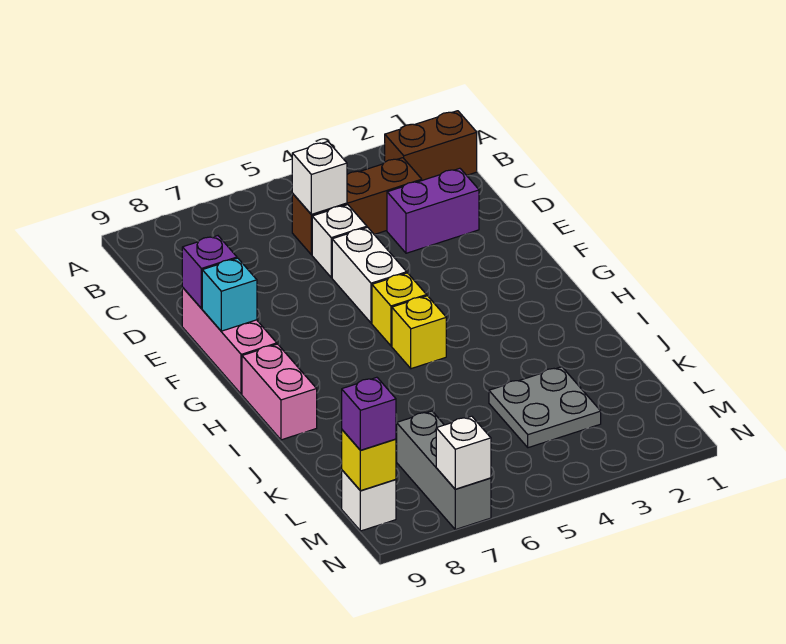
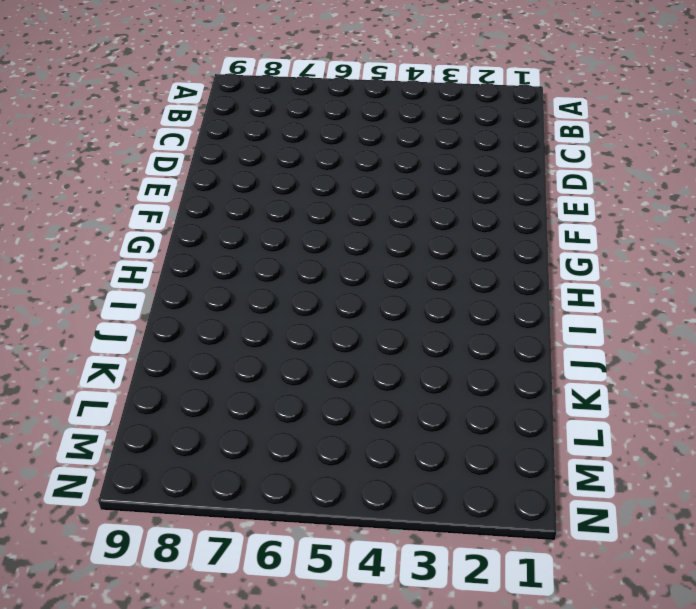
none -> brown 1x2 brick [385,111,477,180]
none -> brown 1x3 brick [292,158,422,255]
none -> purple 1x2 brick [387,168,479,253]

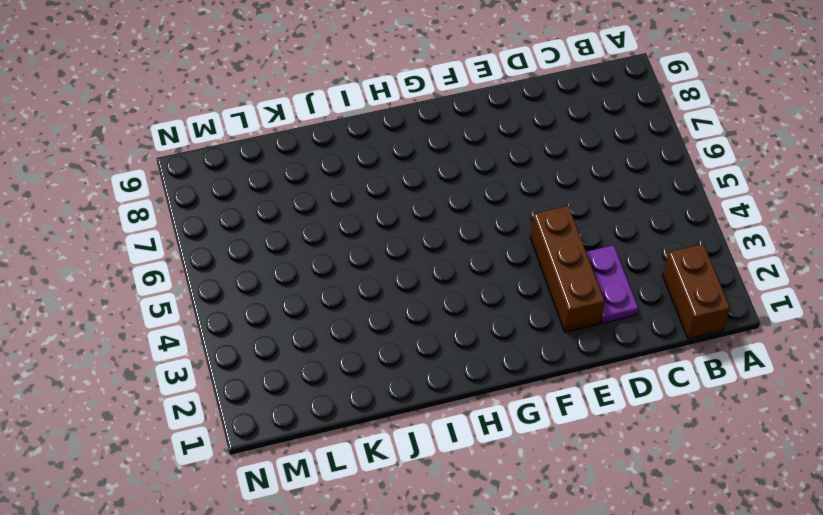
purple 1x2 plate [586,245,638,323] -> purple 1x2 brick [387,168,479,253]
brown 1x3 brick [530,206,605,332] -> brown 1x3 brick moved to [292,158,422,255]
none -> white 1x1 brick [312,205,367,277]
none -> white 1x2 brick [332,227,407,323]
none -> pink 1x3 brick [182,288,277,394]

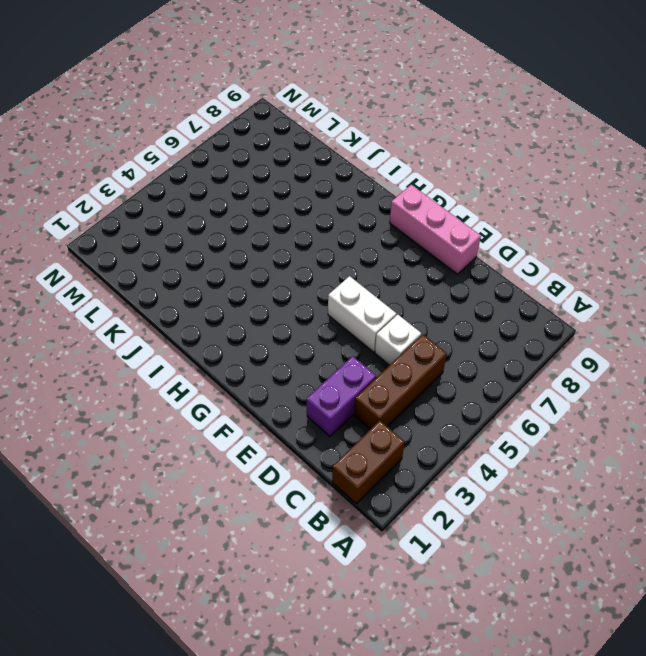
none -> yellow 1x1 brick [372,273,427,346]
none -> yellow 1x1 brick [392,296,446,369]
none -> pink 1x2 brick [242,344,317,440]

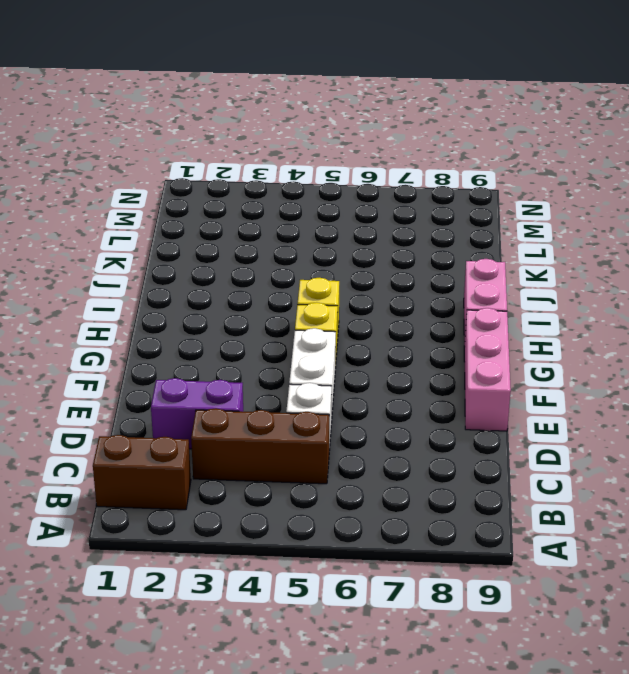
none -> grey 2x2 plate [489,367,601,448]
none -> grey 1x3 brick [397,411,491,530]
none -> white 1x1 brick [342,470,396,531]

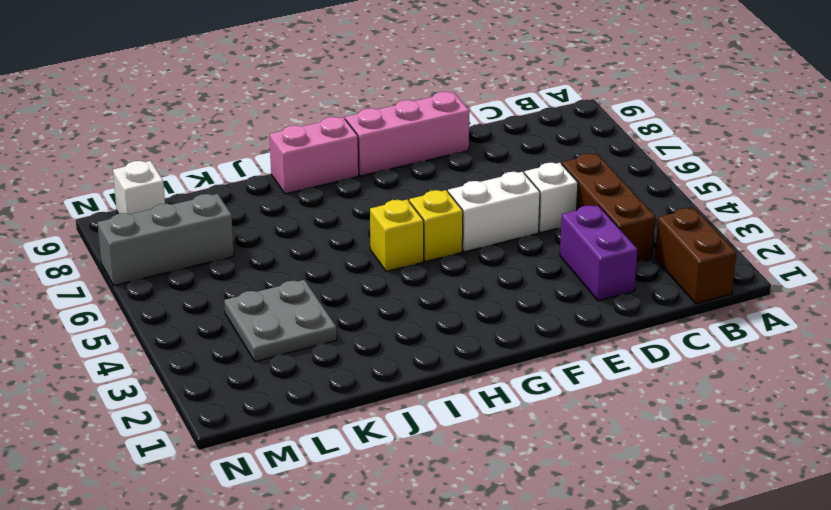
none -> white 1x1 brick [292,142,347,214]
none -> purple 1x1 brick [182,236,237,308]
none -> cyan 1x1 brick [202,258,257,331]

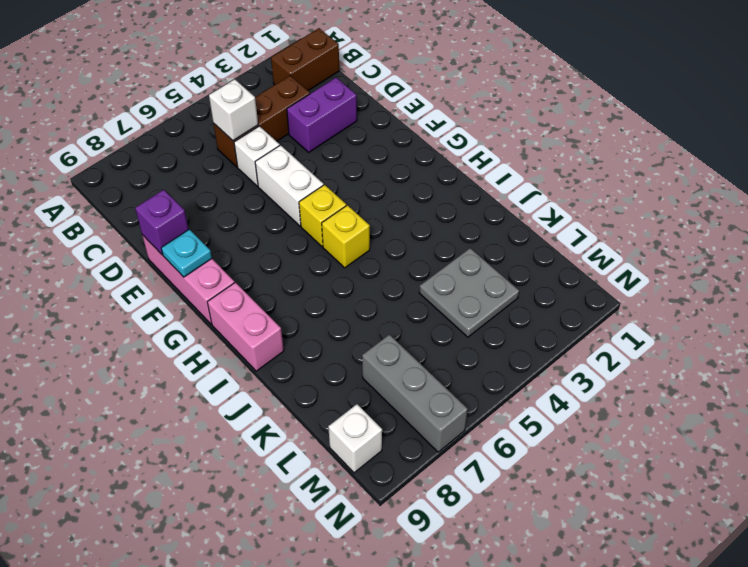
cyan 1x1 plate [161,229,212,277] -> cyan 1x1 brick [202,258,257,331]
none -> yellow 1x1 brick [342,430,396,491]
none -> white 1x1 brick [436,416,491,489]
none -> purple 1x1 brick [342,377,396,450]

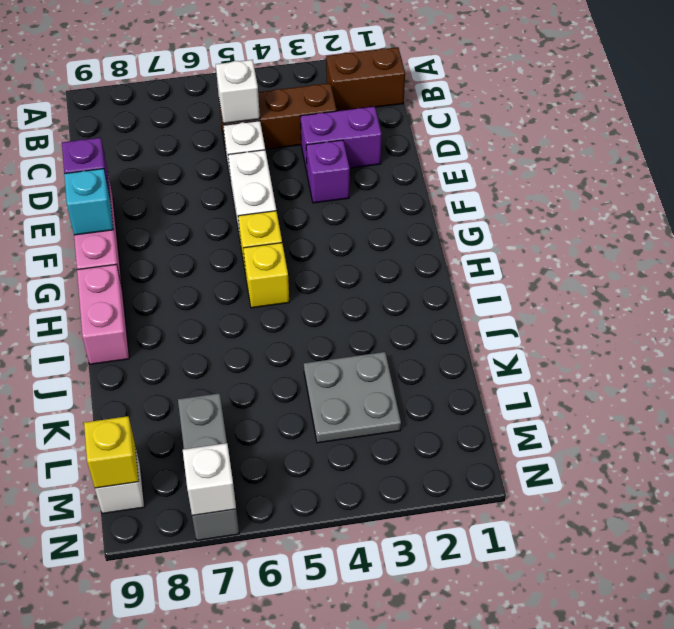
purple 1x1 brick [306,140,350,203] -> purple 1x1 brick moved to [342,377,396,450]

